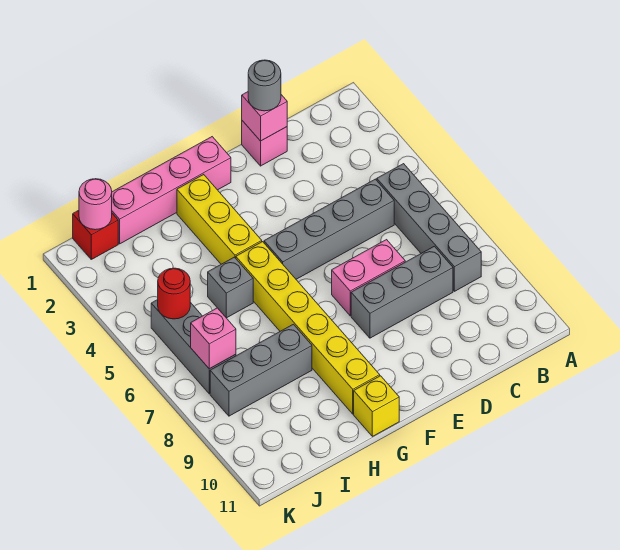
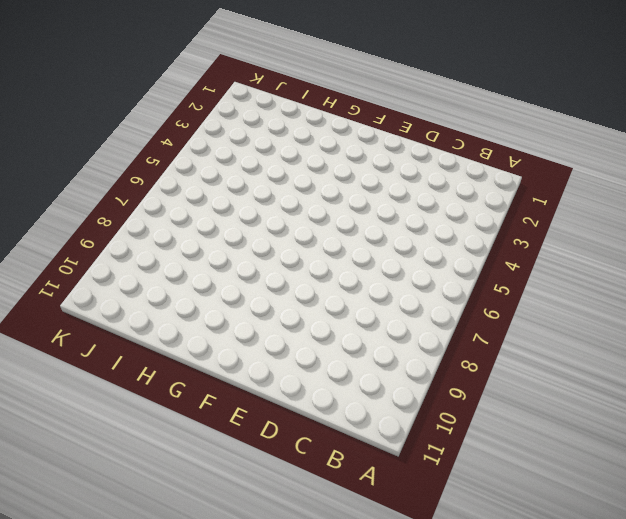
none -> grey 1x4 brick [377,164,481,291]
none -> grey 1x4 brick [264,179,394,279]
none -> grey 1x3 brick [351,246,453,338]

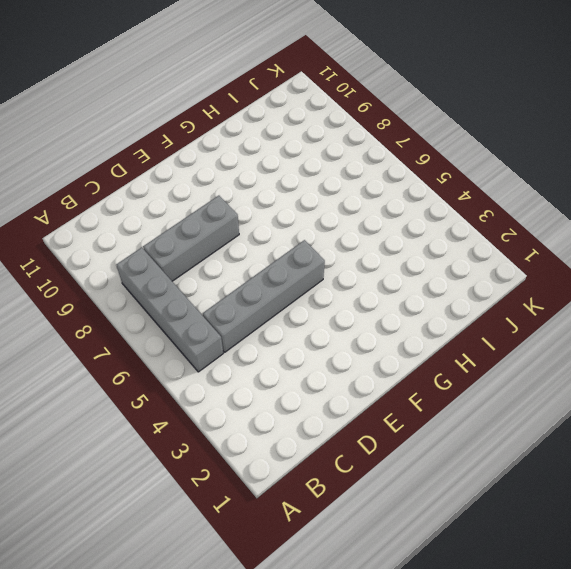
none -> pink 1x1 brick [242,121,287,166]
none -> pink 1x2 brick [332,240,405,316]
none -> pink 1x4 brick [112,137,231,244]

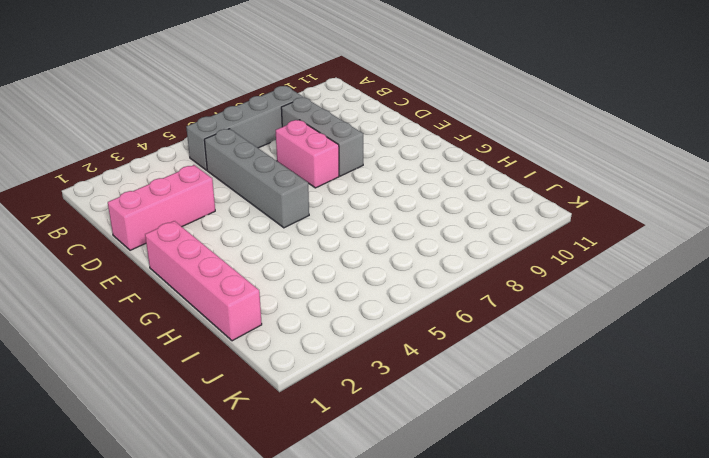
pink 1x3 brick [108,165,215,250] -> pink 1x1 brick [242,121,287,166]
none -> yellow 1x3 brick [177,174,262,264]
none -> yellow 1x6 brick [236,242,380,414]
none -> yellow 1x1 brick [354,376,399,436]

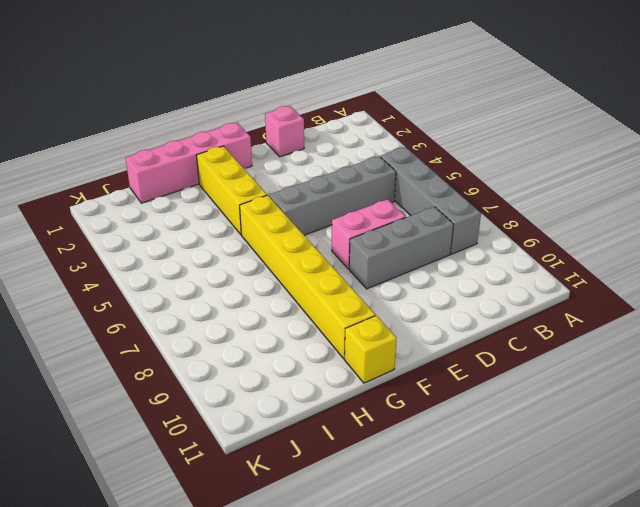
none -> grey 1x1 brick [208,257,253,318]
none -> grey 1x3 brick [210,324,312,416]
none -> red 1x1 brick [73,210,118,259]

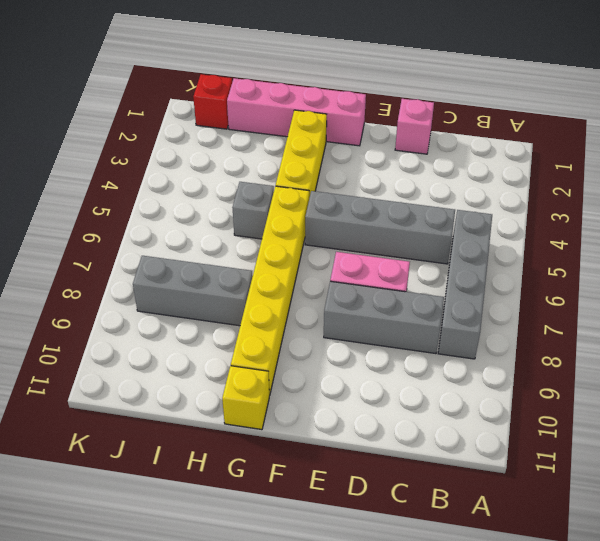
none -> grey 1x3 brick [151,300,236,394]
none -> pink 1x1 brick [242,92,287,141]
none -> pink 1x1 round brick [79,179,112,230]

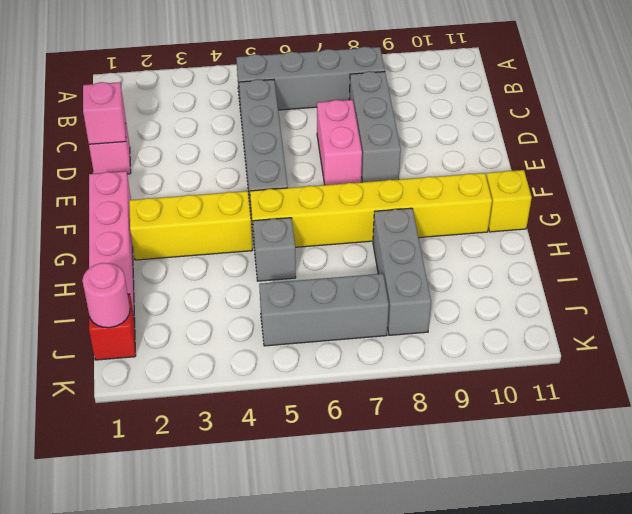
none -> red 1x1 round brick [158,268,190,319]
none -> pink 1x1 brick [191,308,236,369]
none -> grey 1x1 round brick [248,60,281,111]

